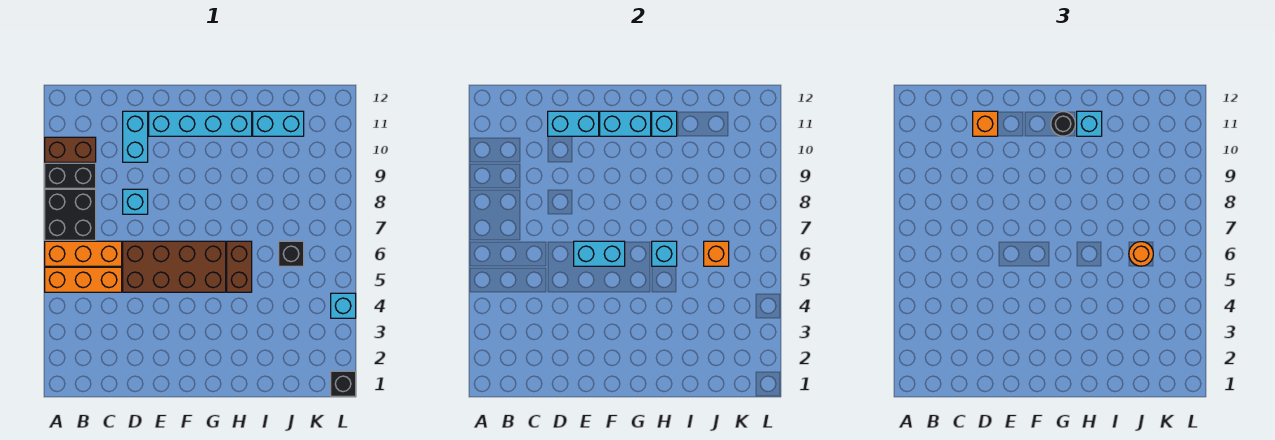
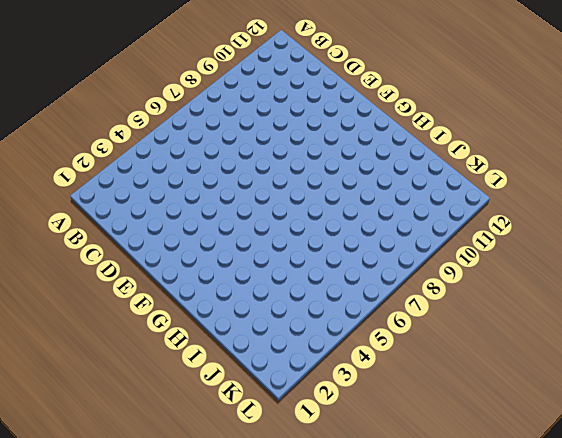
none -> orange 1x3 brick [45,267,122,292]
none -> orange 1x3 brick [45,241,122,266]
none -> black 2x2 brick [45,189,96,240]

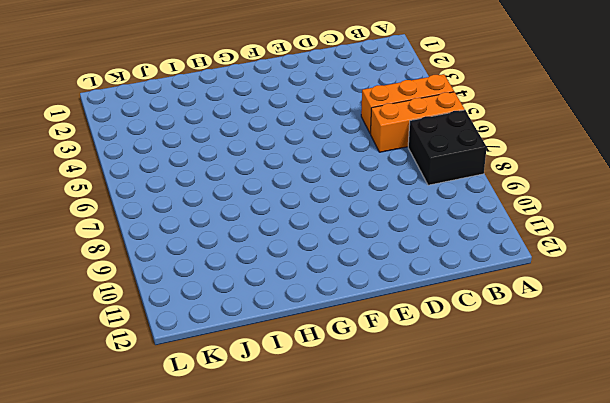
none -> black 1x2 brick [45,163,96,188]
none -> brown 1x2 brick [45,137,96,162]
none -> brown 2x4 brick [123,241,226,292]

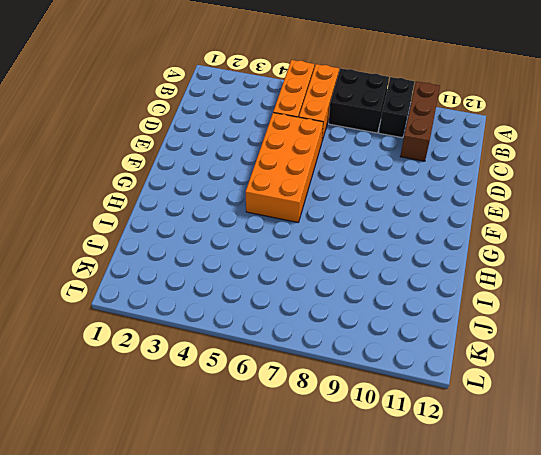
brown 1x3 brick [400,81,440,161] -> brown 1x2 brick [45,137,96,162]
orange 2x4 brick [245,113,323,222] -> brown 2x4 brick [123,241,226,292]
none -> cyan 1x1 brick [123,189,148,214]
none -> cyan 1x2 brick [123,111,148,162]
none -> cyan 1x4 brick [149,111,252,136]

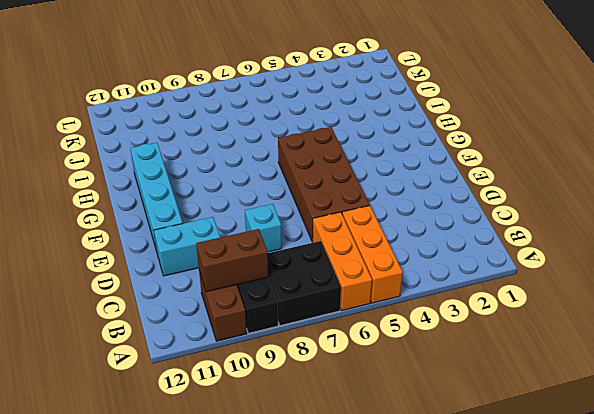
brown 1x2 brick [196,229,268,292] -> brown 1x2 brick moved to [227,241,252,292]
none -> cyan 1x2 brick [253,111,304,136]
none -> black 1x1 brick [279,241,304,266]
none -> black 1x1 brick [331,371,356,396]

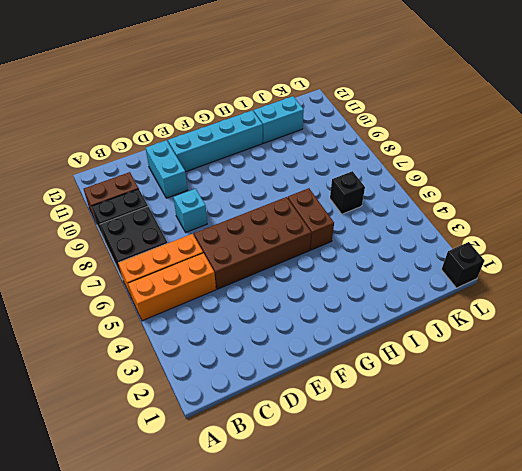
none -> cyan 1x1 brick [331,293,356,318]
none -> cyan 1x2 brick [548,111,599,136]
none -> cyan 1x2 brick [574,241,625,266]

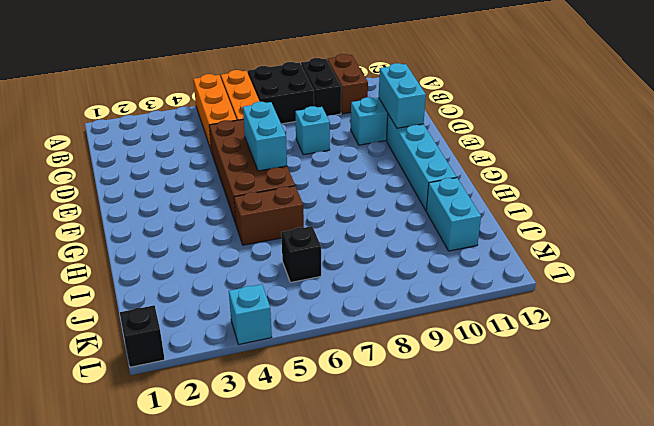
none -> cyan 1x2 brick [600,111,651,136]
none -> cyan 1x1 brick [652,241,677,266]
none -> cyan 1x1 brick [652,111,677,136]

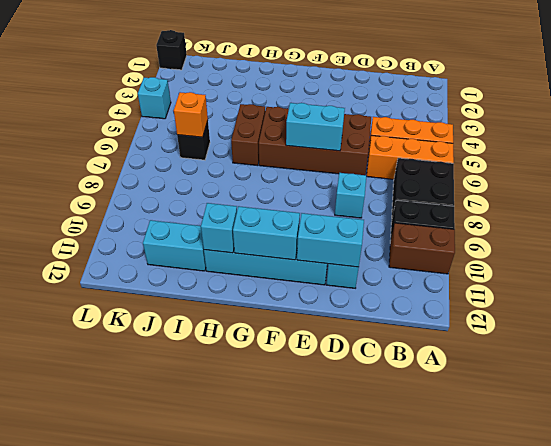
none -> cyan 1x1 brick [652,241,677,266]
none -> orange 1x1 brick [973,111,998,136]
none -> black 1x1 round brick [1051,112,1075,136]

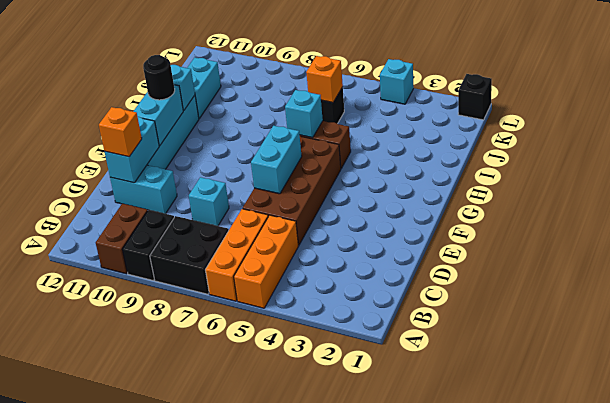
none -> cyan 1x1 brick [1077,111,1102,136]
none -> orange 1x1 round brick [1129,242,1153,266]

